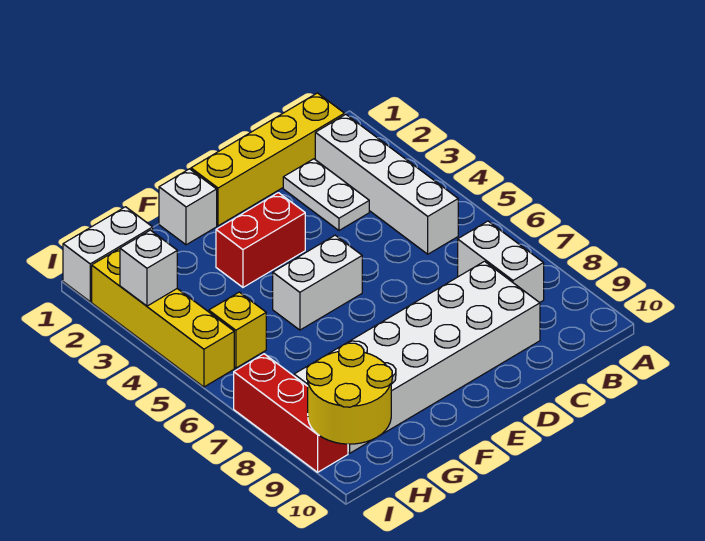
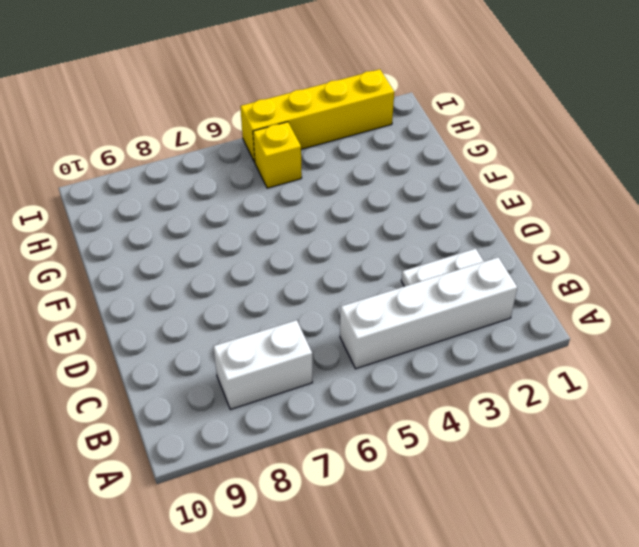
none -> yellow 1x4 brick [191,93,345,226]
none -> white 2x6 brick [294,261,540,453]
none -> red 1x2 brick [216,193,305,287]

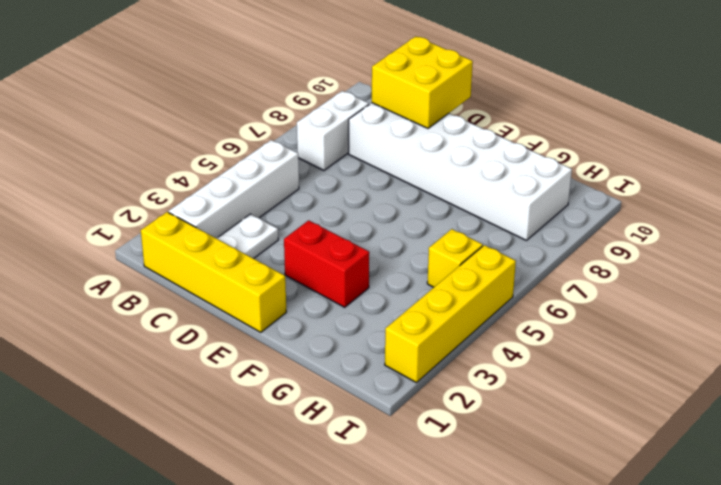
yellow 2x2 brick [372,36,473,128] -> none
none -> white 1x2 brick [273,235,362,330]
none -> white 1x1 brick [159,169,217,245]
none -> white 1x2 brick [63,207,153,302]

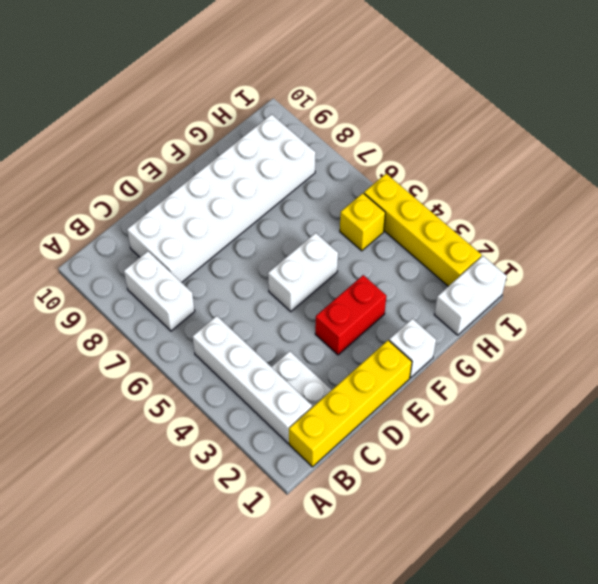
none -> red 1x3 brick [234,354,348,472]
none -> yellow 2x2 round brick [307,343,392,444]
none -> white 1x1 brick [120,230,177,306]

